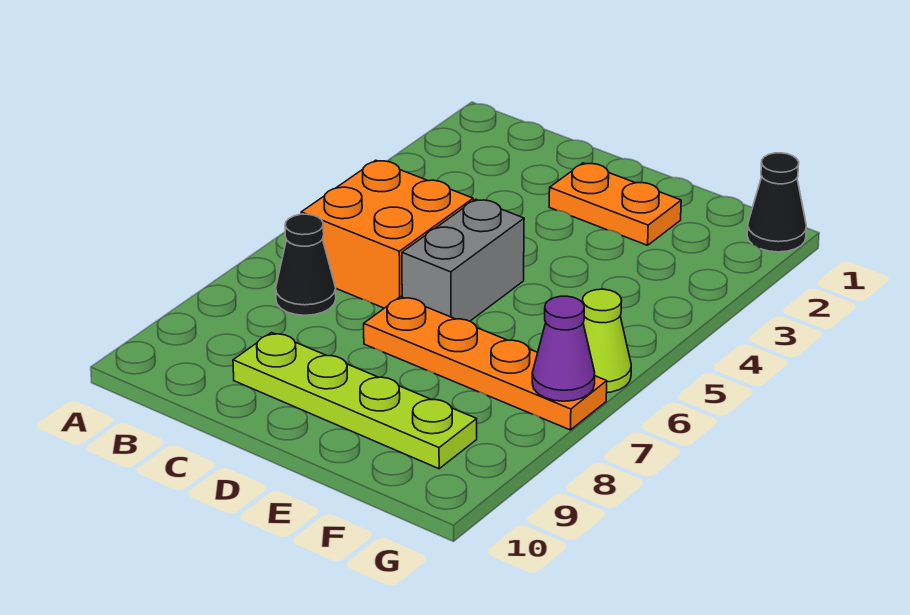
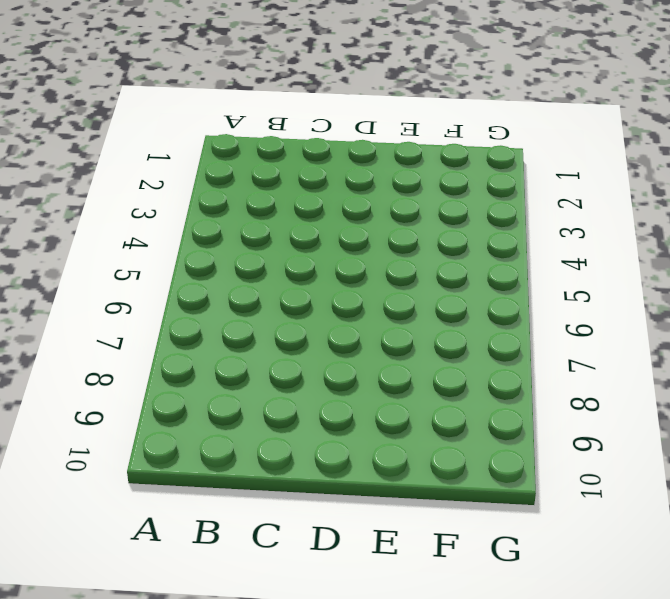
none -> orange 2x2 brick [301,160,473,308]
none -> black 1x1 cone [276,214,336,315]

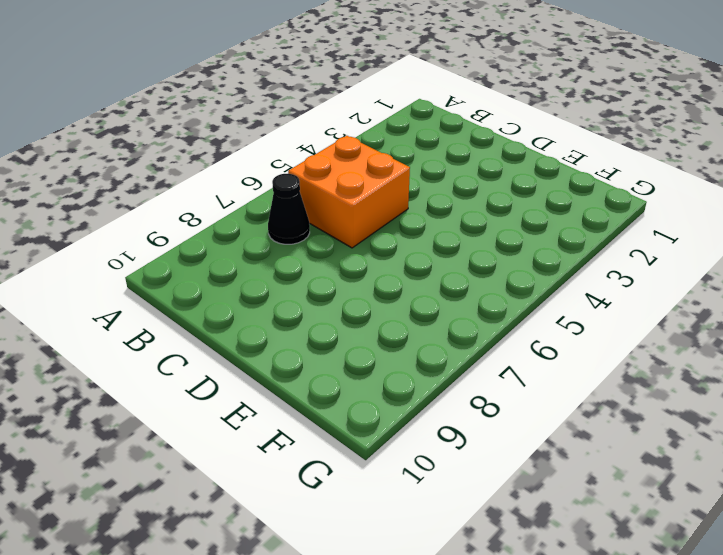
none -> lime 1x4 plate [233,332,477,469]
none -> orange 1x2 plate [549,163,681,245]

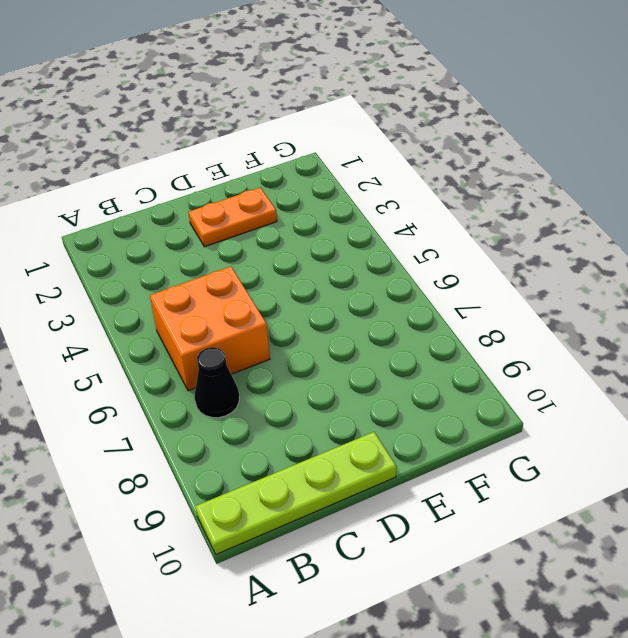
lime 1x4 plate [195,432,397,554] -> lime 1x4 plate moved to [233,332,477,469]
none -> grey 1x2 brick [402,199,524,321]
none -> orange 1x4 plate [364,297,607,430]

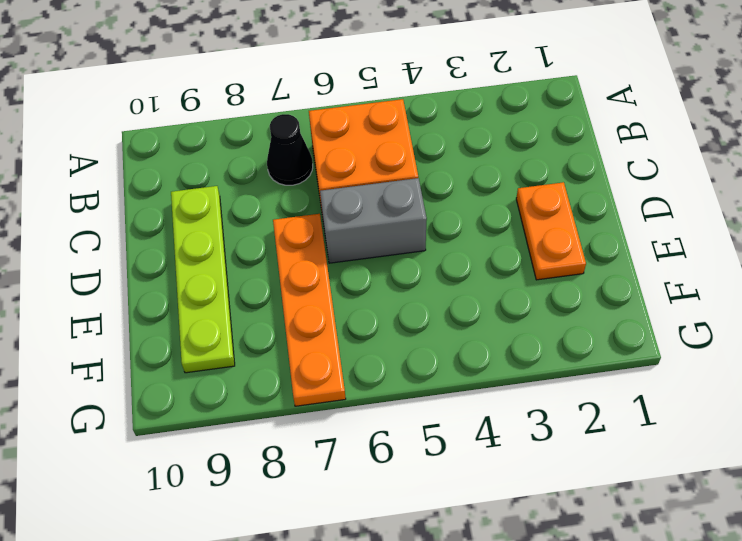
none -> black 1x1 cone [747,153,806,252]
none -> lime 1x1 cone [582,289,631,393]

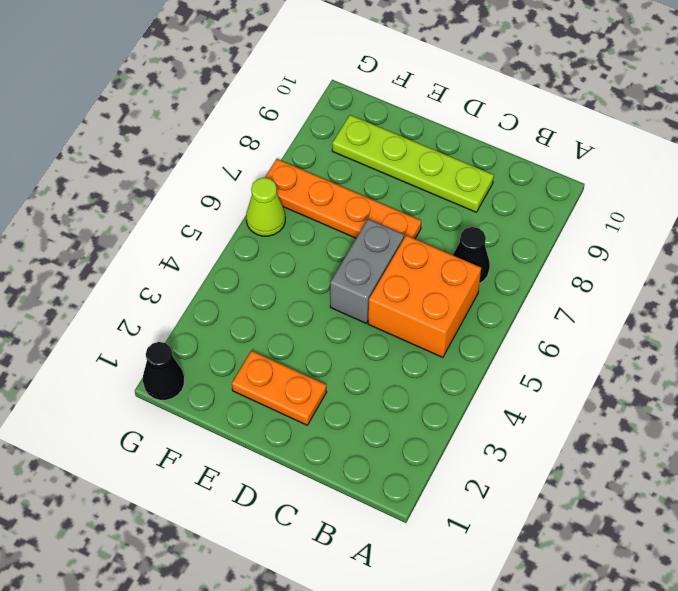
none -> purple 1x1 cone [532,296,595,401]

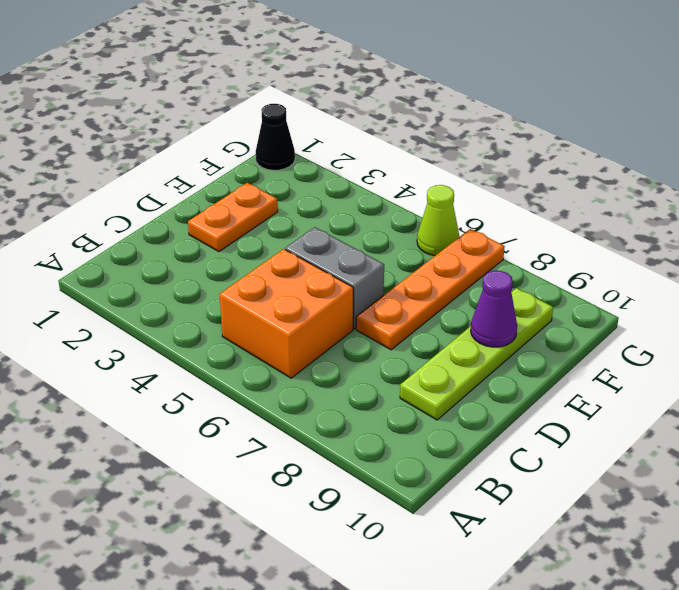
purple 1x1 cone [471,271,517,347] -> purple 1x1 cone moved to [532,296,595,401]
none -> black 1x1 cone [276,214,336,315]

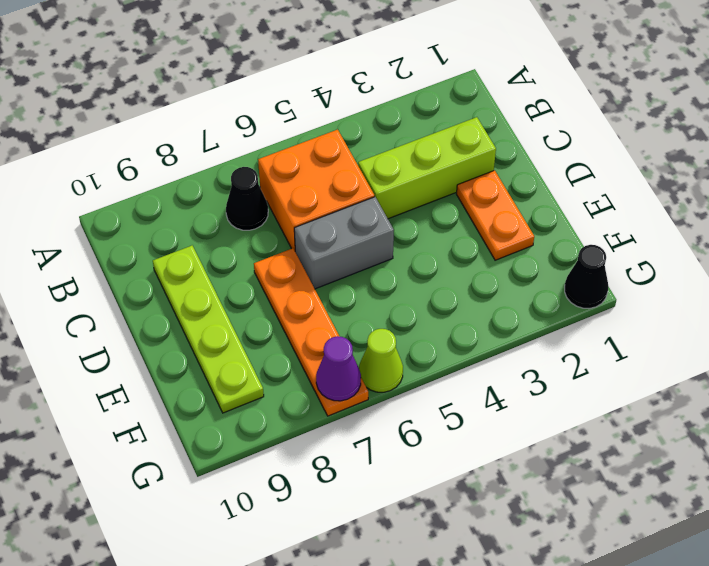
lime 1x3 brick [358,117,496,219] -> none

